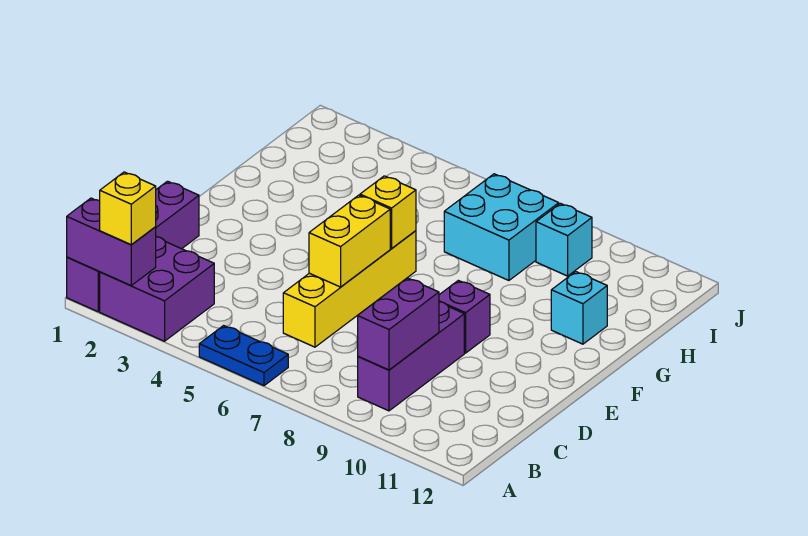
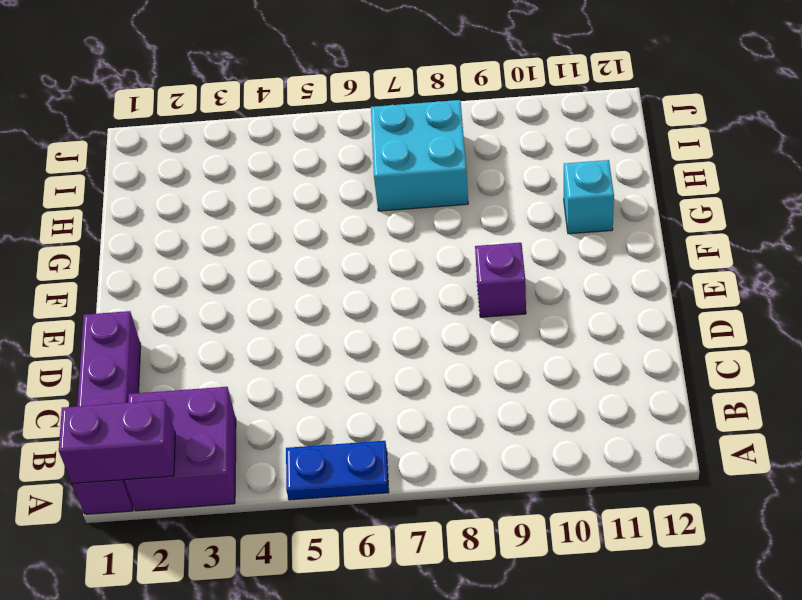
none -> purple 1x3 brick [358,302,464,411]
none -> yellow 1x4 brick [283,231,416,347]
none -> cyan 1x1 brick [536,203,592,276]

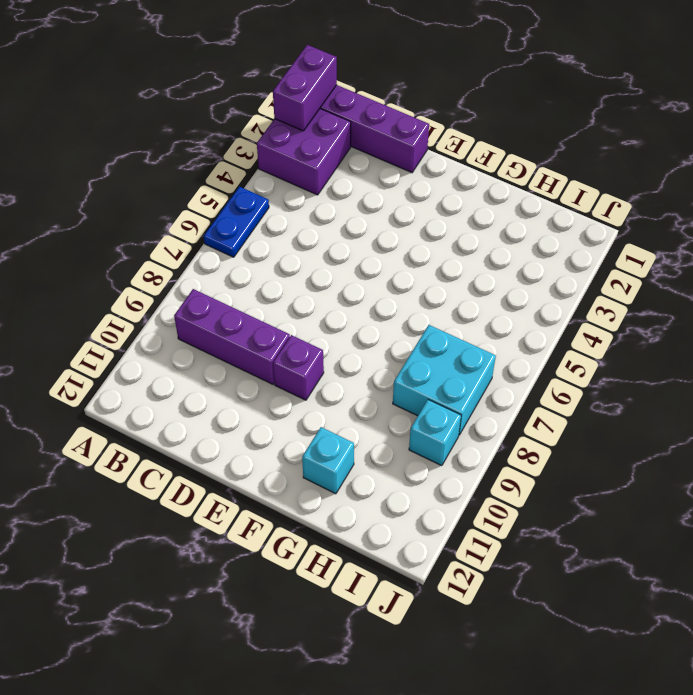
none -> yellow 1x4 brick [283,231,416,347]
none -> purple 1x2 brick [358,278,439,370]
none -> yellow 1x2 brick [309,195,390,287]

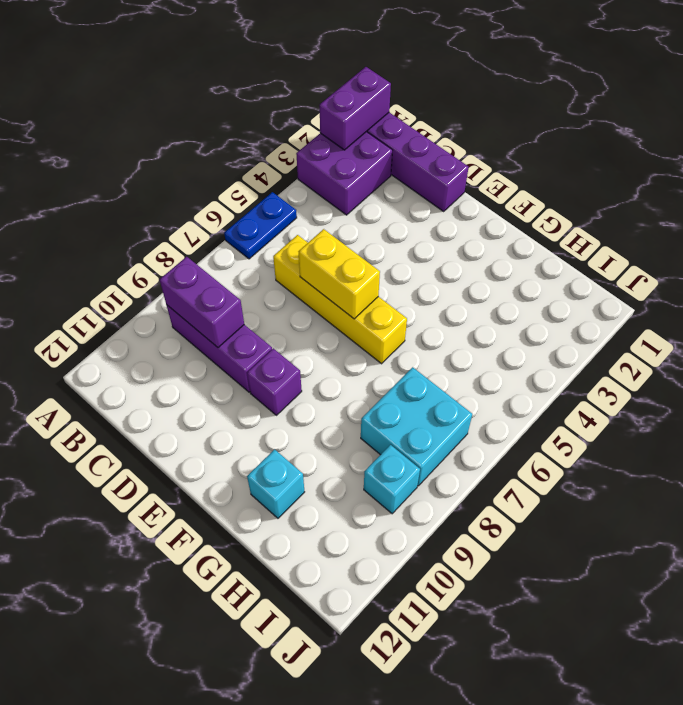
none -> yellow 1x1 brick [360,176,416,249]
none -> yellow 1x1 brick [100,172,156,244]

